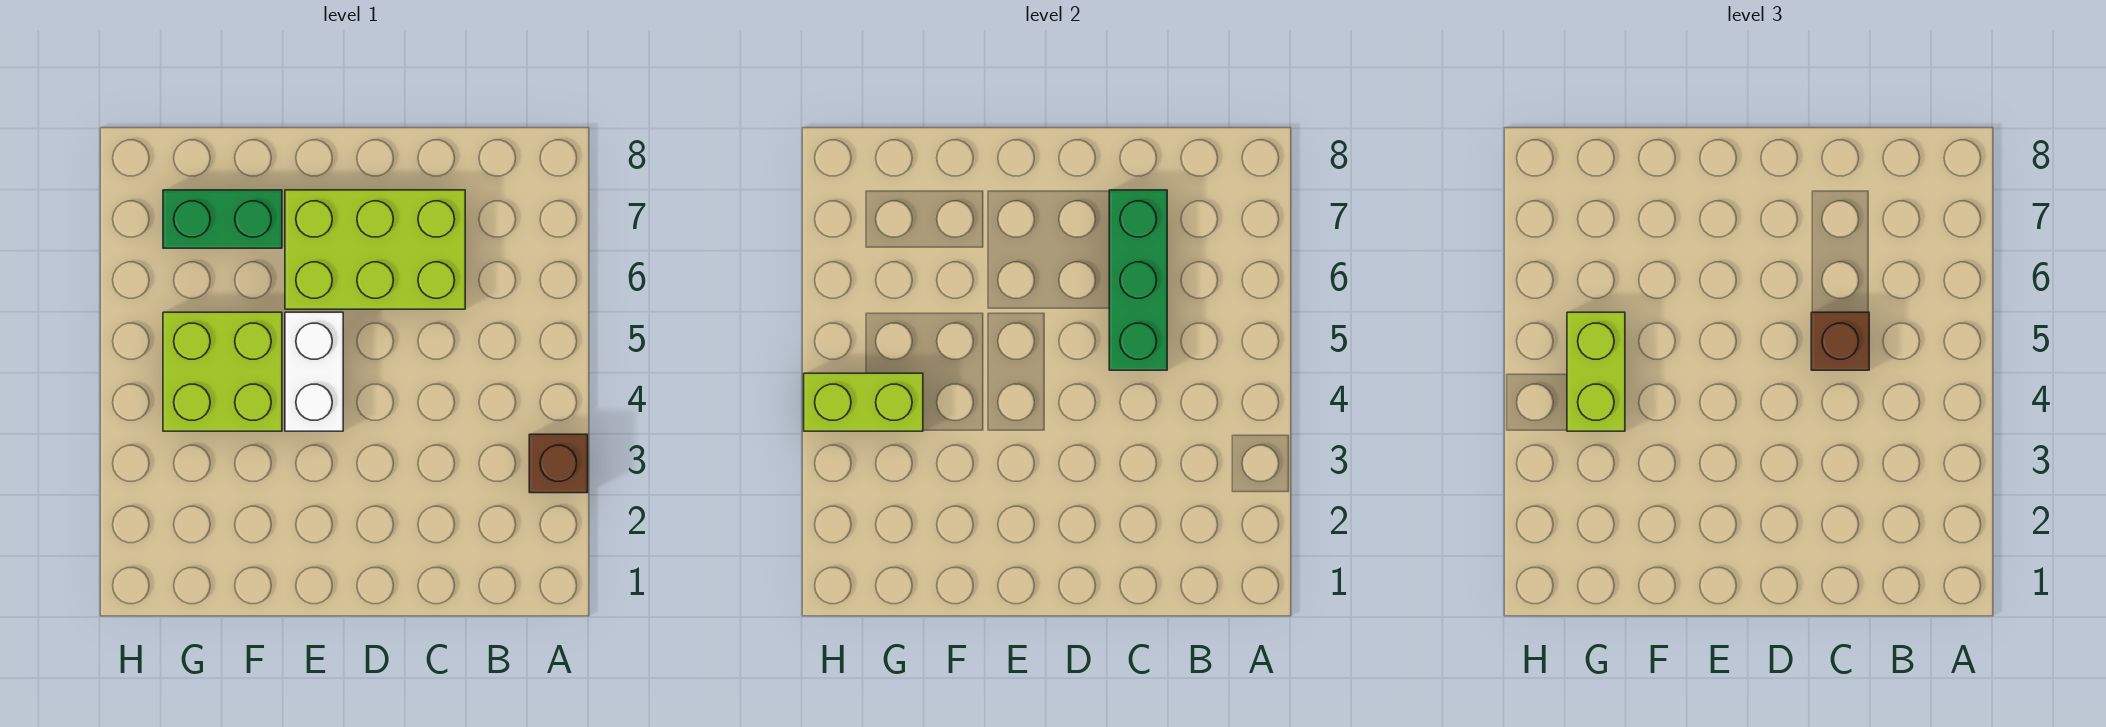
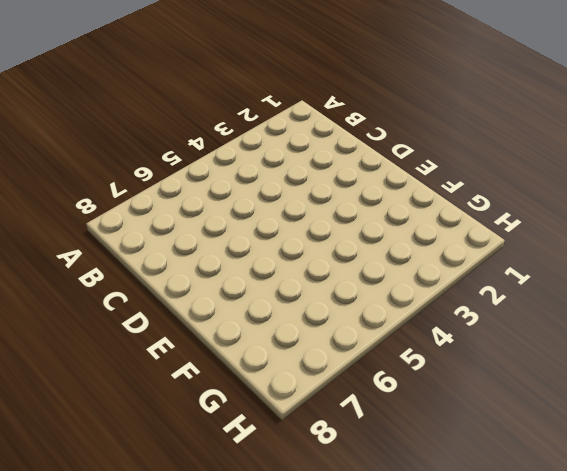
none -> brown 1x1 brick [529,434,588,493]
none -> lime 2x3 brick [285,190,465,309]

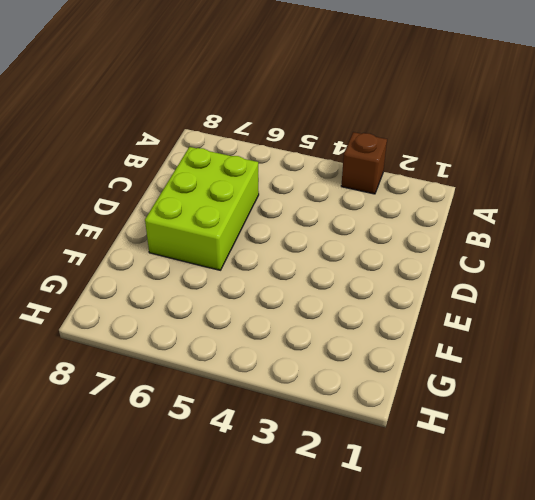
none -> white 1x2 brick [285,312,343,431]
none -> lime 2x2 brick [163,312,282,431]

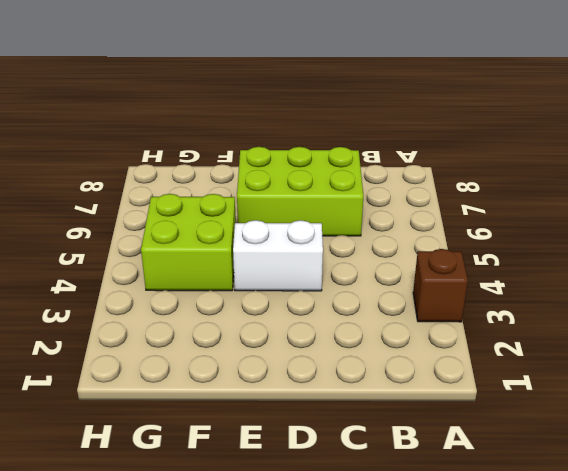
white 1x2 brick [233,220,323,291] -> white 1x2 brick turned to [285,312,343,431]
none -> green 1x2 brick [163,190,282,248]
none -> green 1x3 brick [1109,190,1167,370]

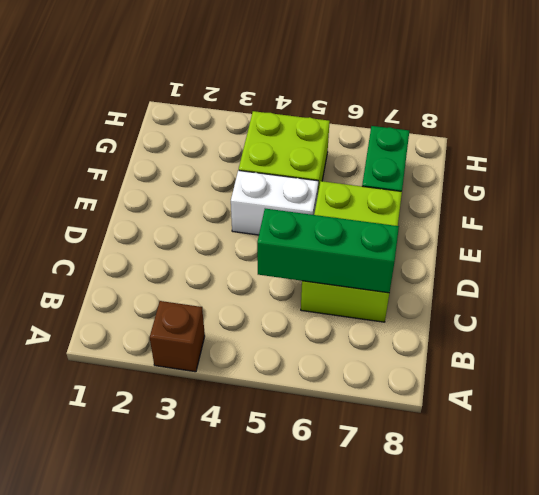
none -> lime 1x2 brick [804,373,923,431]
none -> brown 1x1 brick [1811,312,1869,370]

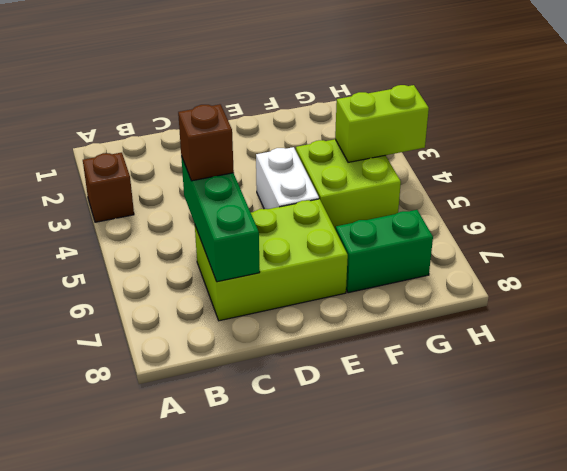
none -> lime 1x2 brick [1567,312,1625,431]

